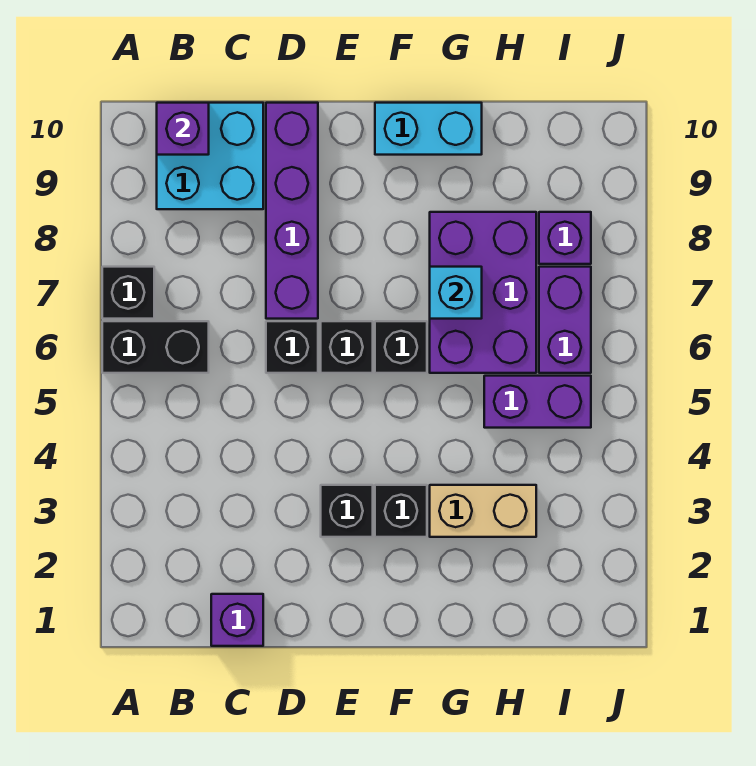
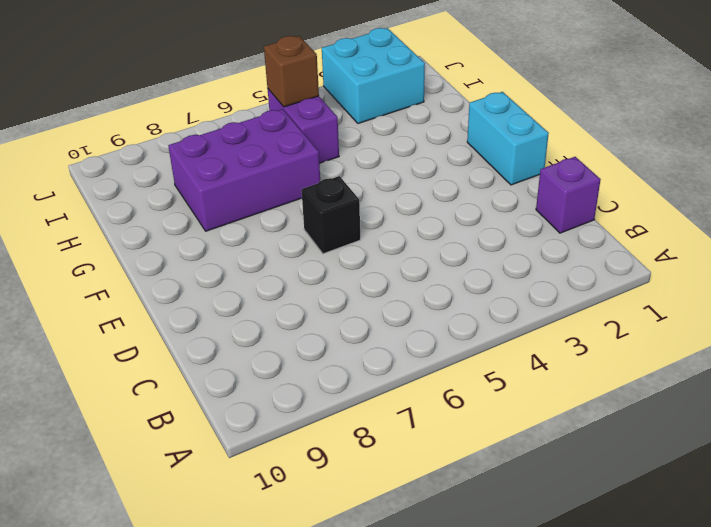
cyan 1x2 brick [467,92,549,185] -> cyan 1x2 brick moved to [375,103,482,155]
cyan 2x2 brick [322,28,425,123] -> cyan 2x2 brick moved to [157,103,263,209]
brown 1x1 brick [264,36,319,107] -> none
none -> black 1x2 brick [102,321,209,373]
none -> black 1x1 brick [102,267,154,319]
none -> black 1x1 brick [266,321,318,373]

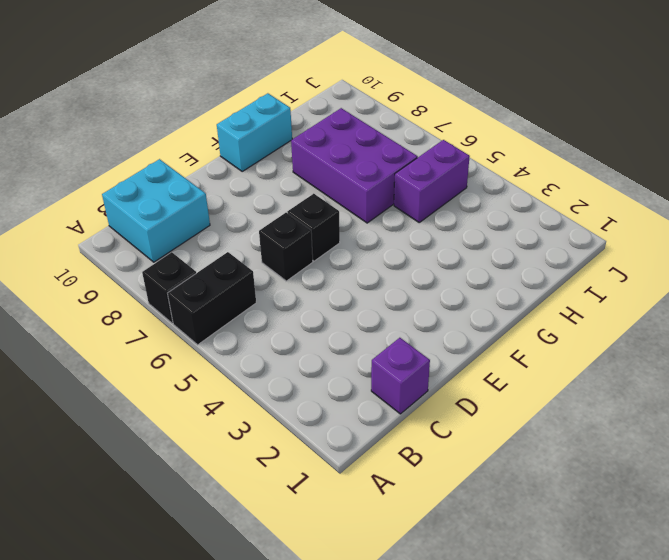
none -> purple 1x4 brick [266,103,318,319]
none -> black 1x1 brick [321,485,373,537]
none -> black 1x1 brick [375,485,427,537]

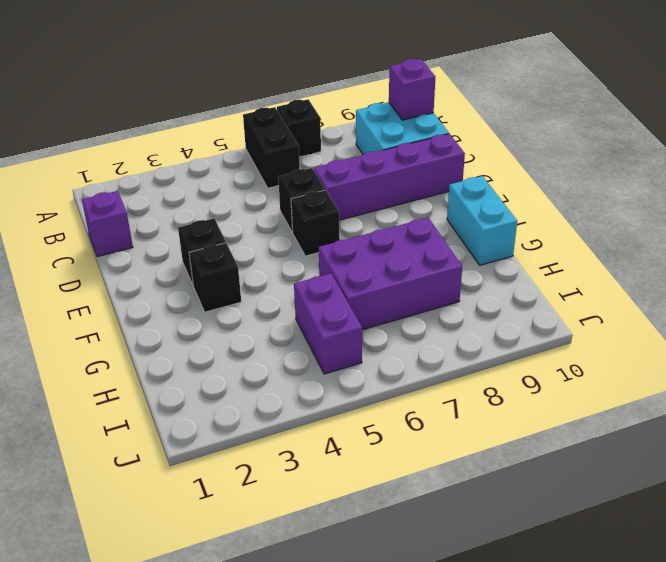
none -> black 1x1 brick [375,321,427,373]
none -> tan 1x2 brick [430,485,536,537]
none -> purple 1x2 brick [539,267,591,373]

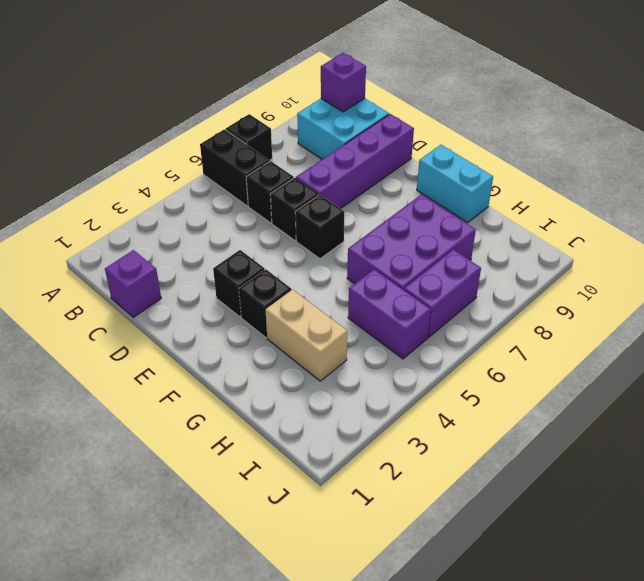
black 1x1 brick [246,161,294,223] -> black 1x1 brick moved to [375,321,427,373]
none -> purple 1x1 brick [539,212,591,264]
none -> cyan 1x1 brick [430,267,482,319]

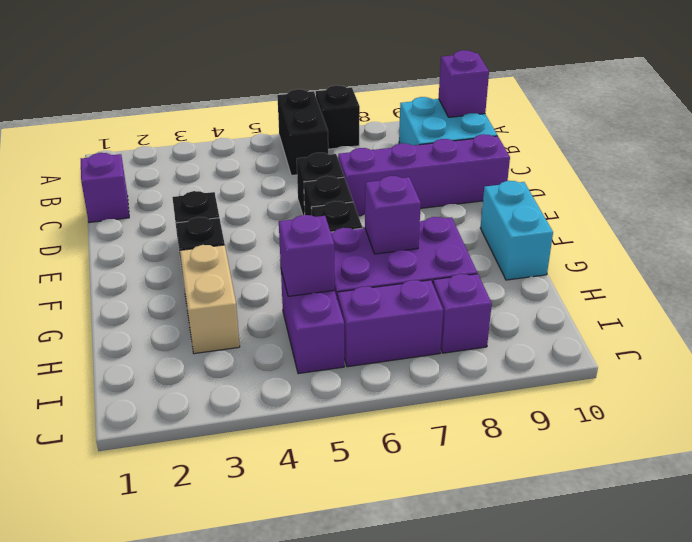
purple 1x1 brick [365,176,421,254] -> cyan 1x1 brick [430,267,482,319]
purple 1x1 brick [279,215,335,296] -> none

